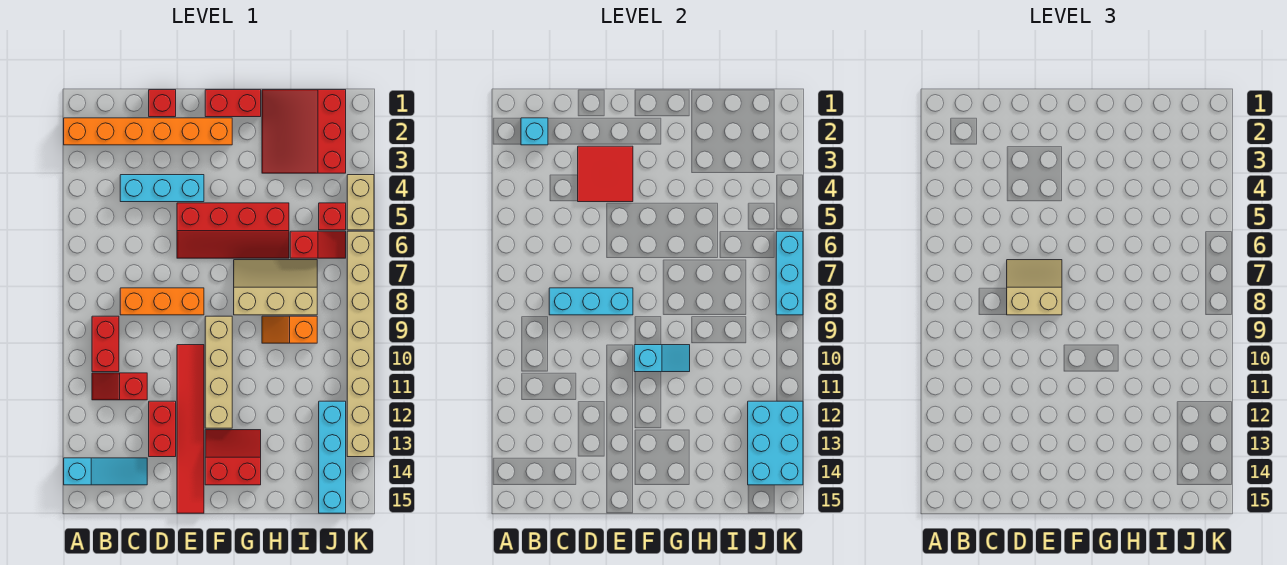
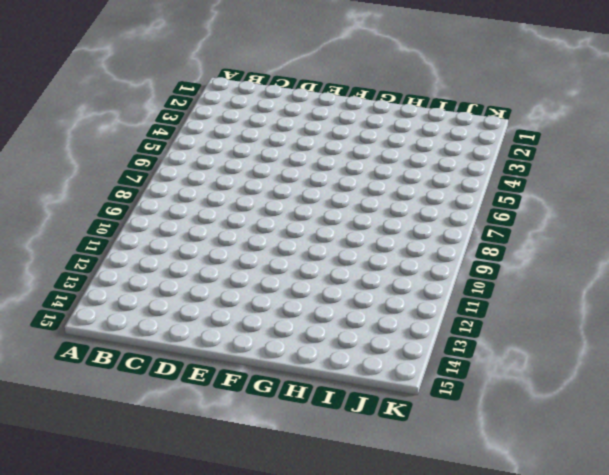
none -> orange 1x6 brick [64,118,232,145]
none -> cyan 1x3 slope [64,458,147,485]
none -> red 1x2 brick [92,316,119,372]

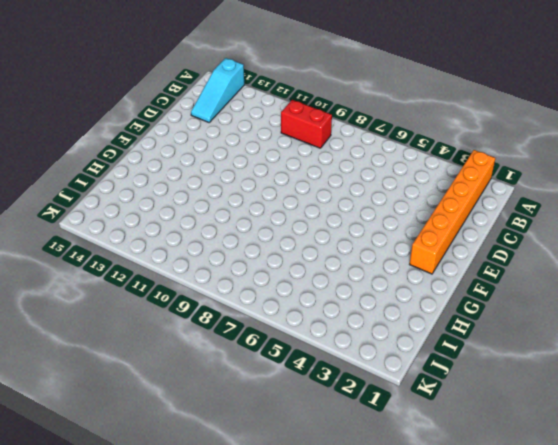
none -> red 1x2 slope [92,373,147,400]
none -> cyan 1x3 brick [120,175,204,202]
none -> orange 1x3 brick [120,288,204,315]

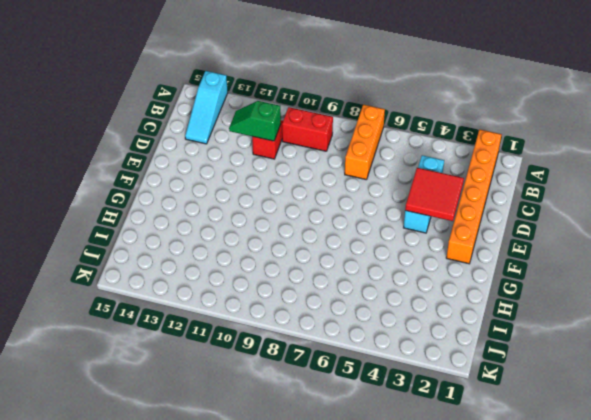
orange 1x3 brick [345,105,385,180] -> orange 1x3 brick moved to [120,288,204,315]
green 1x2 slope [229,101,281,141] -> none
none -> red 1x1 brick [149,90,176,117]
none -> red 1x2 brick [149,401,176,457]
none -> red 2x4 slope [177,203,289,258]

